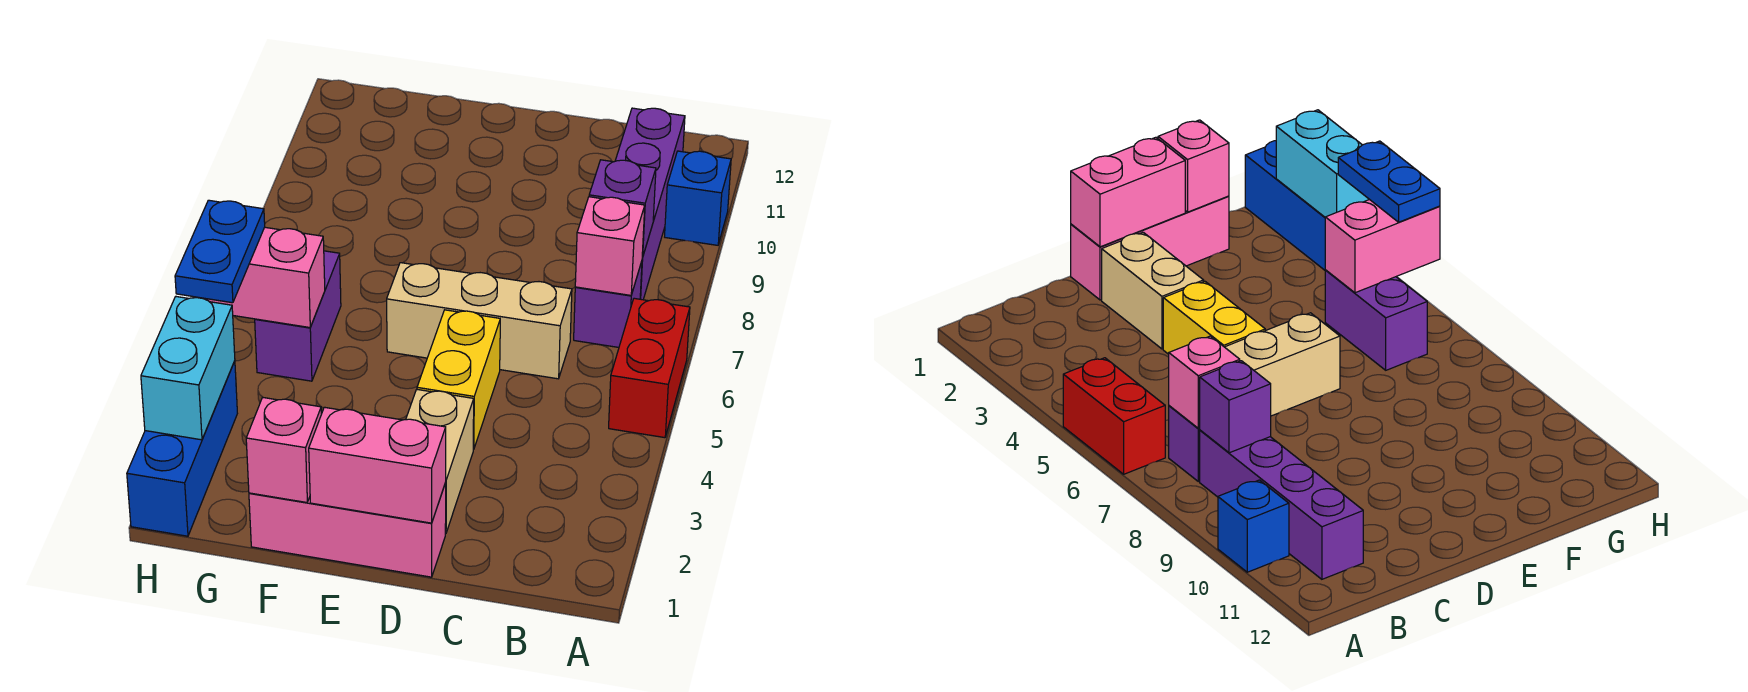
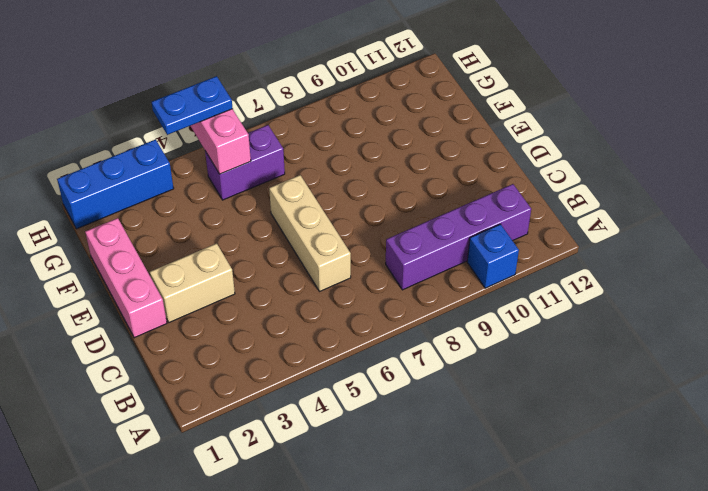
none -> red 1x2 brick [609,298,690,438]
none -> purple 1x1 brick [574,262,642,347]
none -> yellow 1x2 brick [417,310,500,450]

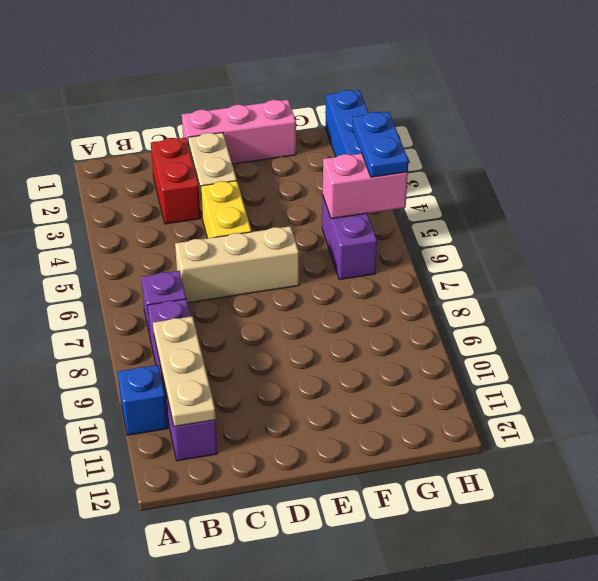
tan 1x3 plate [153,316,216,427] -> none
red 1x2 brick [151,138,200,224] -> red 1x2 brick moved to [609,298,690,438]
none -> pink 1x1 brick [575,197,645,295]
none -> purple 1x1 brick [589,160,656,257]
none -> pink 1x2 brick [309,407,446,523]

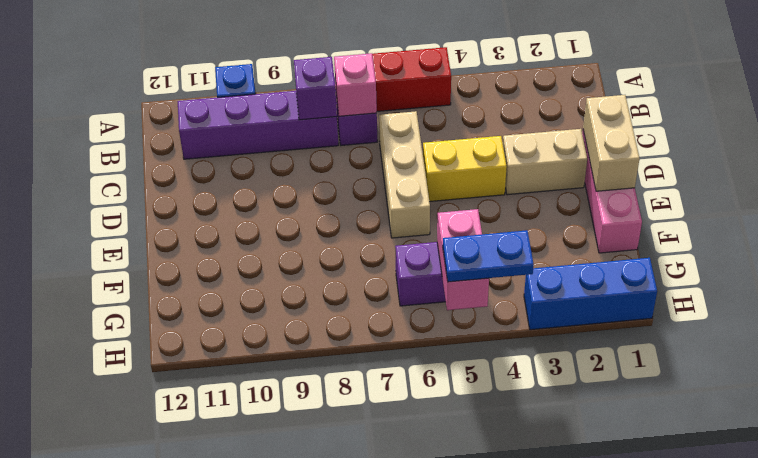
tan 1x2 brick [583,95,640,191] -> pink 1x2 brick [309,407,446,523]
none -> pink 1x1 brick [246,397,321,502]
none -> cyan 1x2 brick [141,297,235,440]

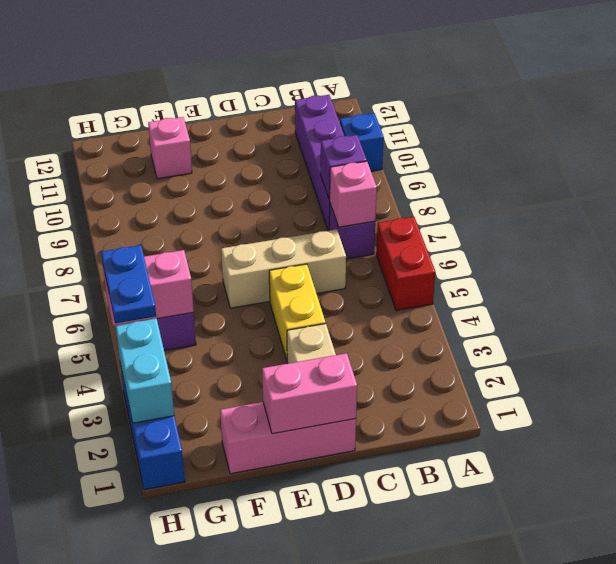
pink 1x1 brick [148,117,192,179] -> pink 1x1 brick moved to [246,397,321,502]

